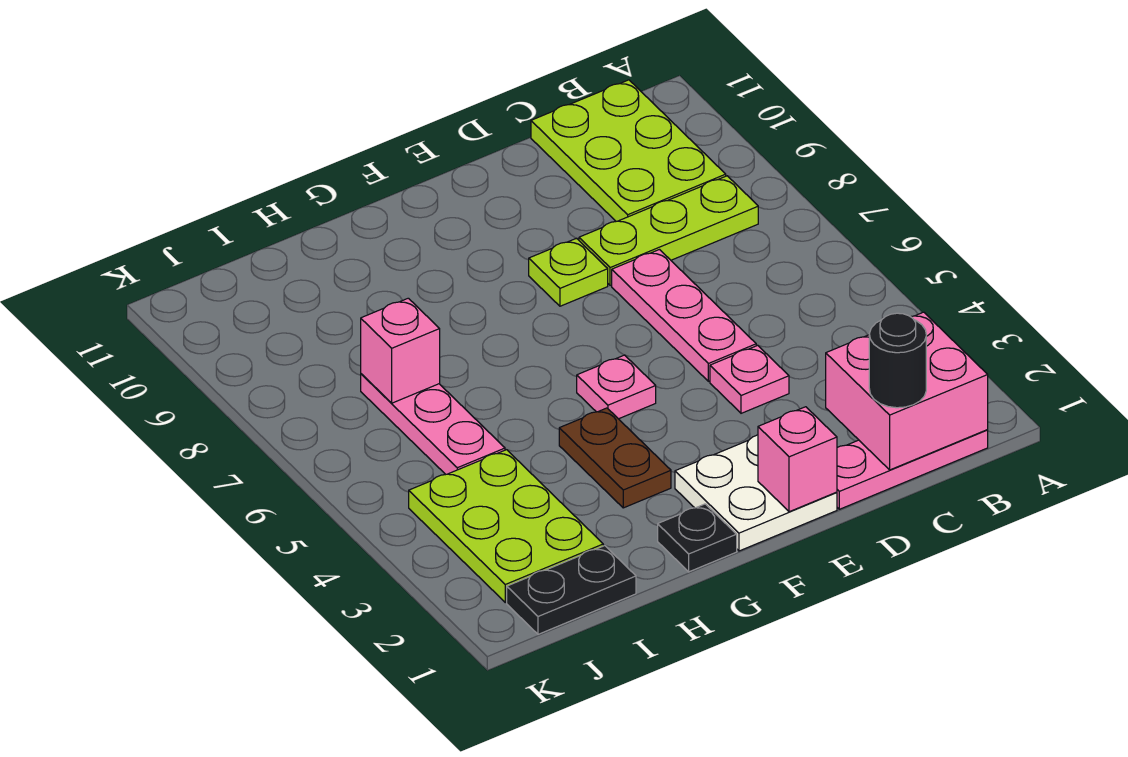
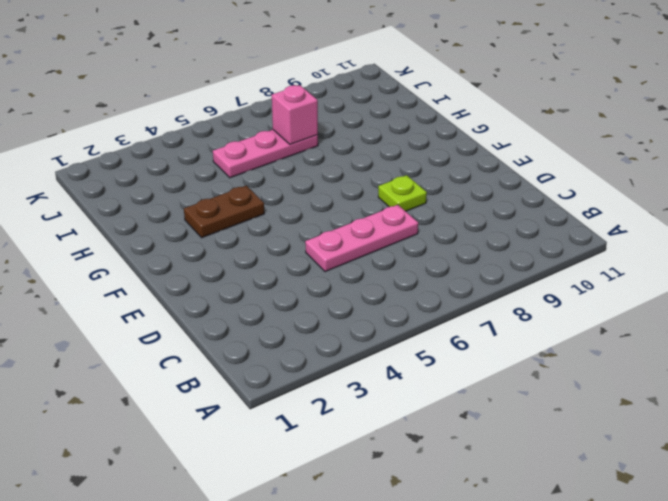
none -> pink 1x3 plate [837,430,988,509]
none -> lime 1x3 plate [579,176,758,286]
none -> lime 2x3 plate [531,80,726,221]

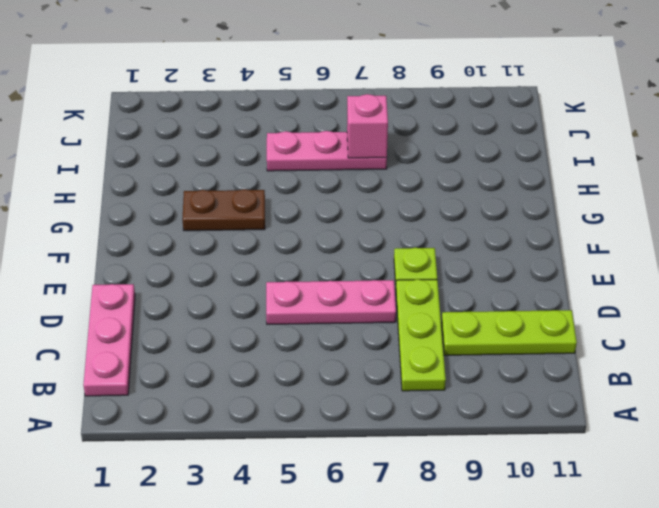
lime 1x3 plate [442,310,577,355] -> lime 2x3 plate [531,80,726,221]
none -> pink 1x1 plate [710,345,789,413]
none -> white 2x2 plate [675,435,837,551]
none -> pink 1x1 plate [577,355,656,419]

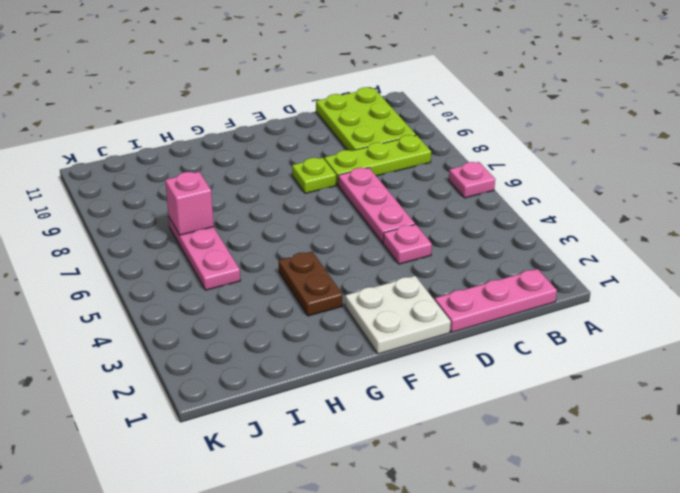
pink 1x1 plate [449,162,495,198] -> pink 1x1 plate moved to [577,355,656,419]
none -> black 1x1 plate [658,504,737,572]
none -> black 1x2 plate [507,546,636,634]
none -> lime 2x3 plate [409,450,603,602]

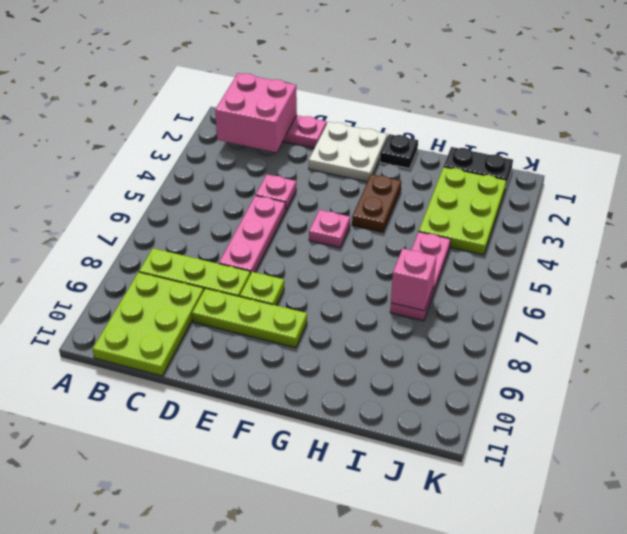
lime 1x3 plate [192,288,307,348] -> none
none -> pink 1x1 brick [758,407,837,512]
none -> black 1x1 round brick [869,313,926,408]

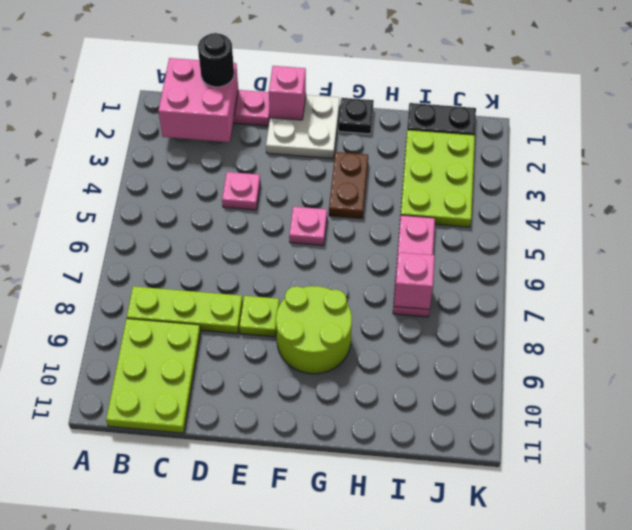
lime 2x2 round brick [276,286,352,374] -> none
none -> pink 1x3 plate [612,250,756,381]

